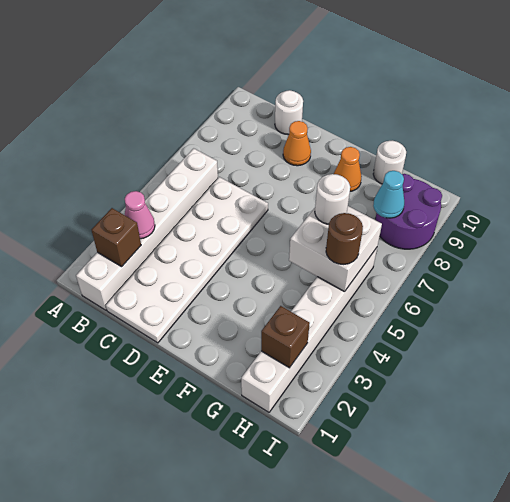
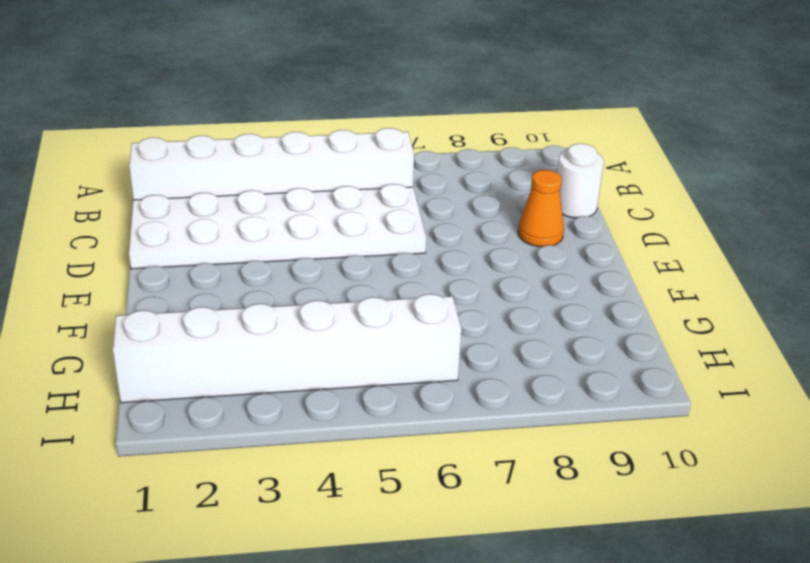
none -> orange 1x1 cone [334,147,362,191]
none -> white 1x1 round brick [373,141,406,184]
none -> purple 2x2 round brick [375,174,442,249]

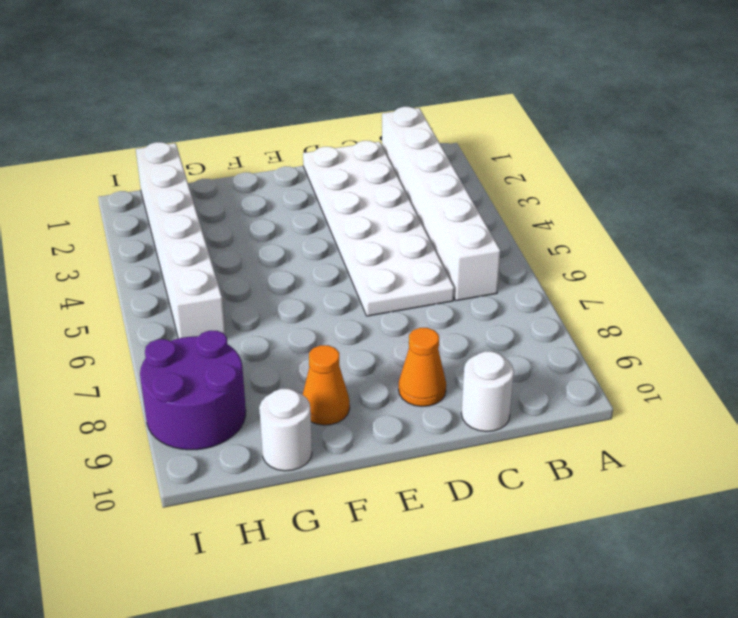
none -> brown 1x1 brick [91,208,141,267]
none -> pink 1x1 cone [125,191,155,239]
none -> white 2x2 brick [289,206,382,292]

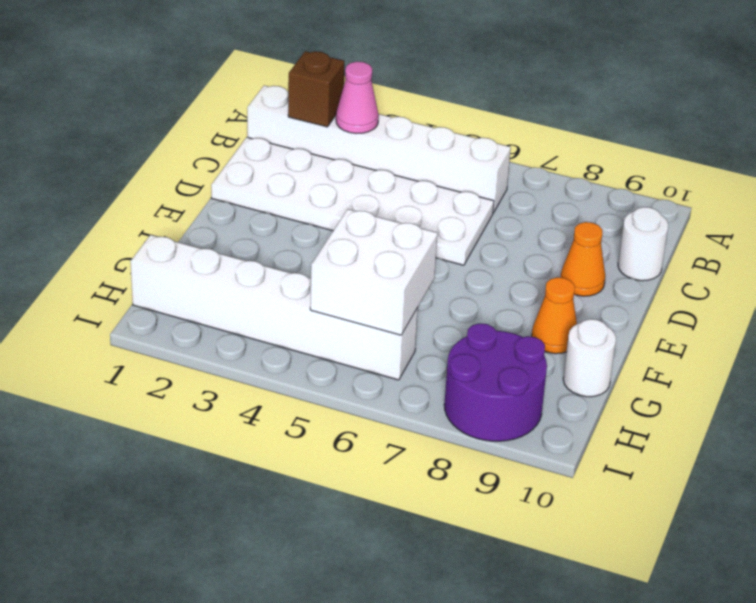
none -> brown 1x1 brick [261,306,310,368]
none -> cyan 1x1 cone [373,171,404,218]
none -> white 1x1 round brick [315,174,350,224]

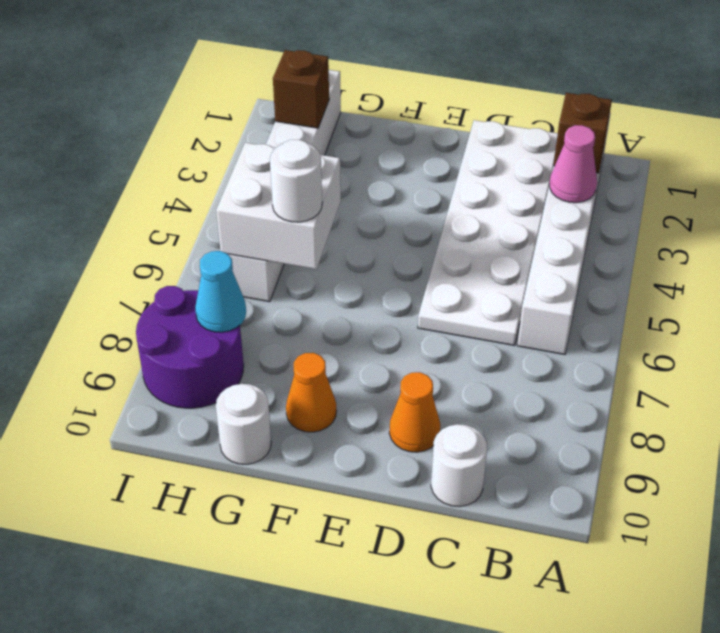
none -> brown 1x1 round brick [326,213,363,264]

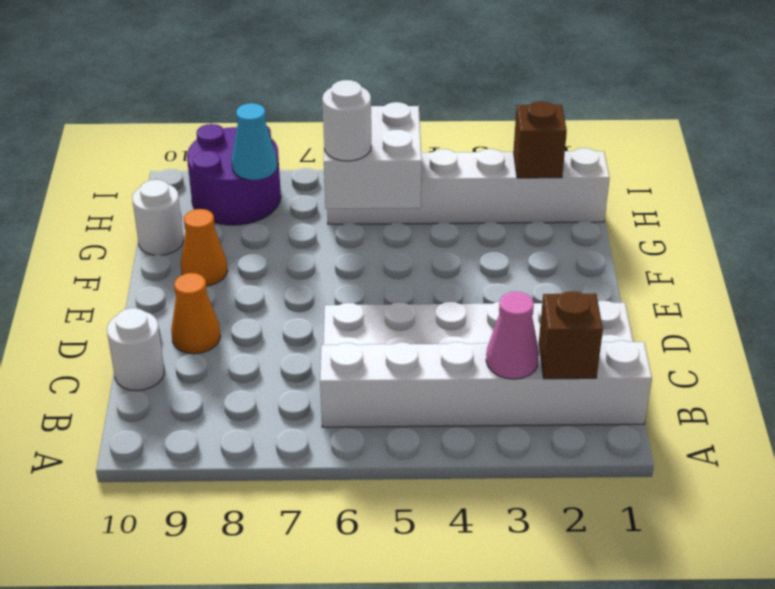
none -> brown 1x1 round brick [326,213,363,264]

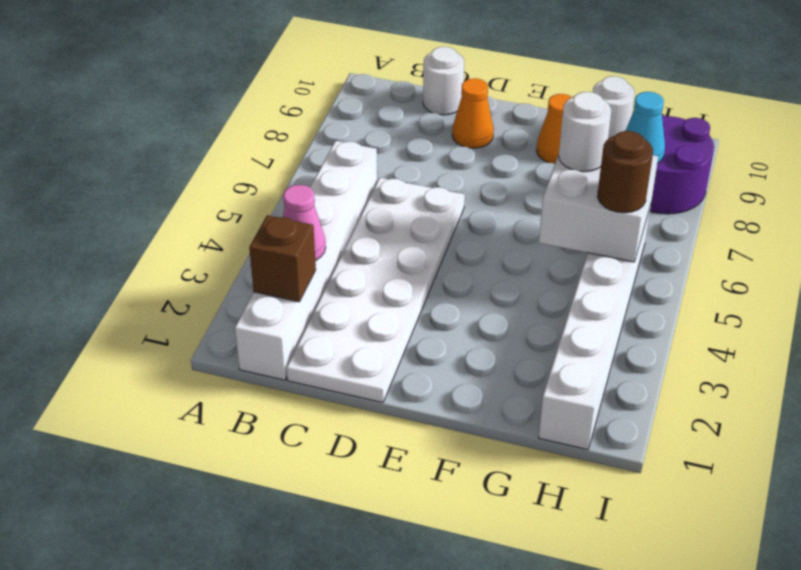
none -> brown 1x1 brick [261,306,310,368]

